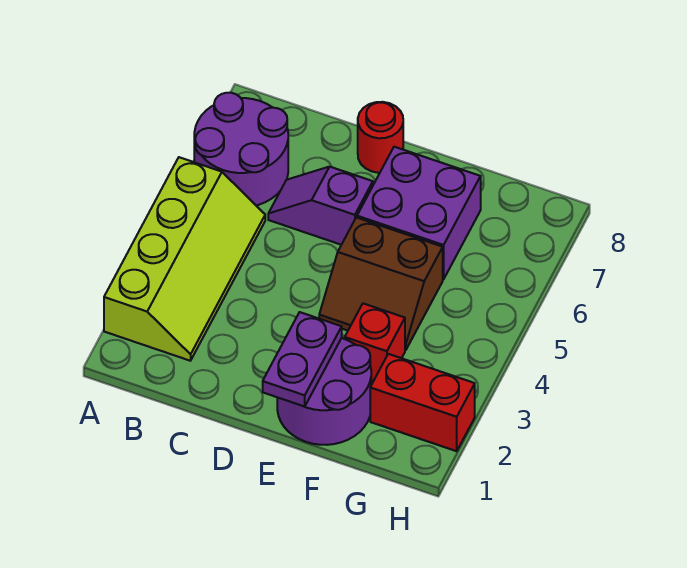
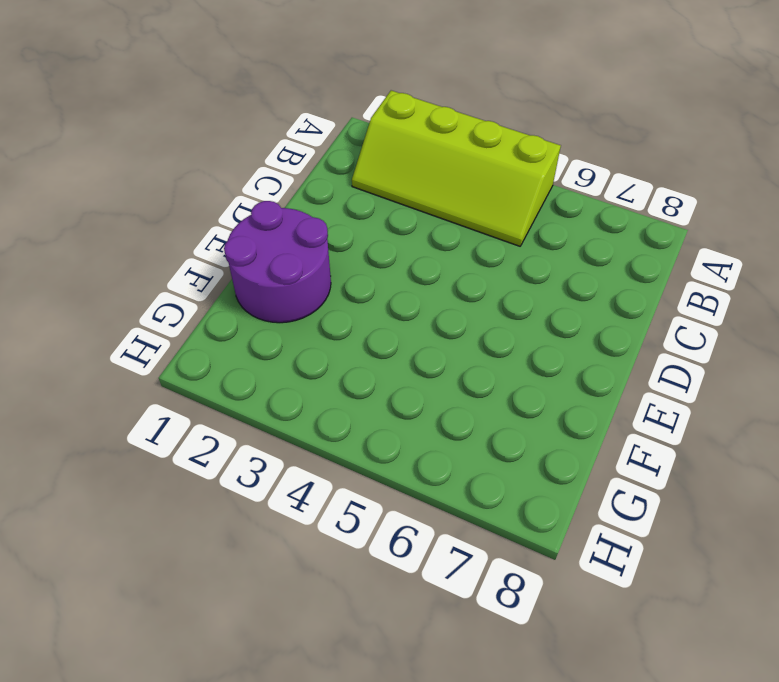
none -> purple 2x2 round brick [194,93,288,205]
none -> purple 1x2 slope [268,167,373,245]

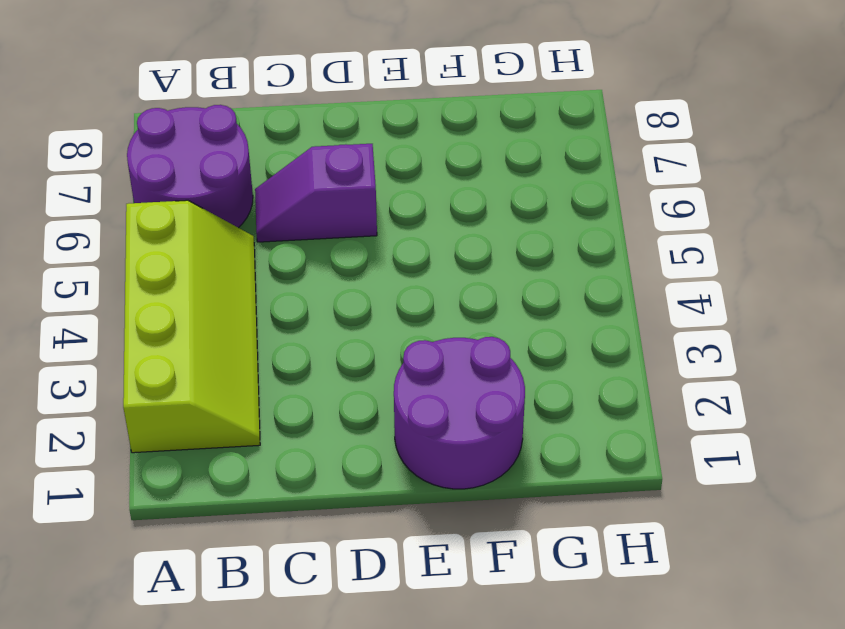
none -> red 1x1 round brick [358,102,403,173]
none -> brown 2x2 slope [319,217,443,350]

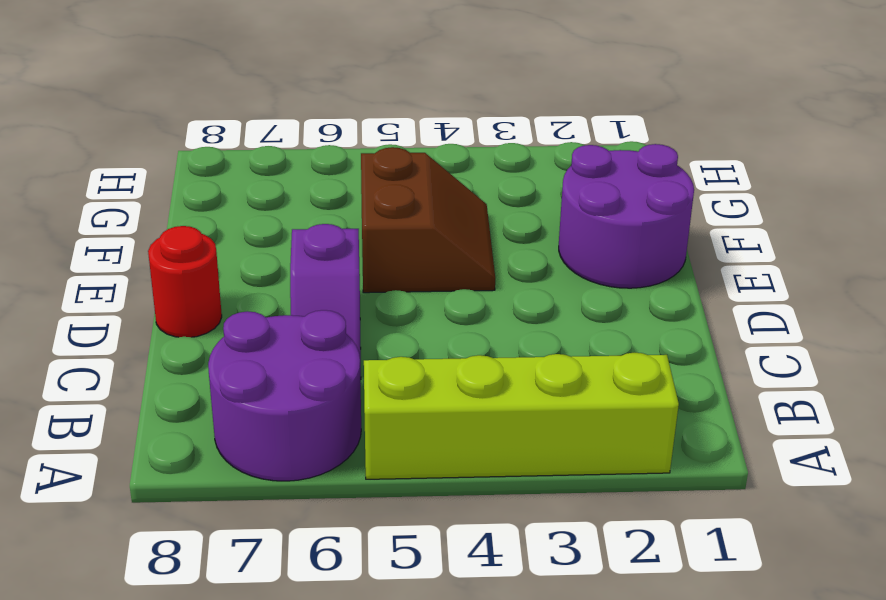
none -> purple 2x2 brick [357,147,481,279]
none -> red 1x1 brick [345,304,405,381]

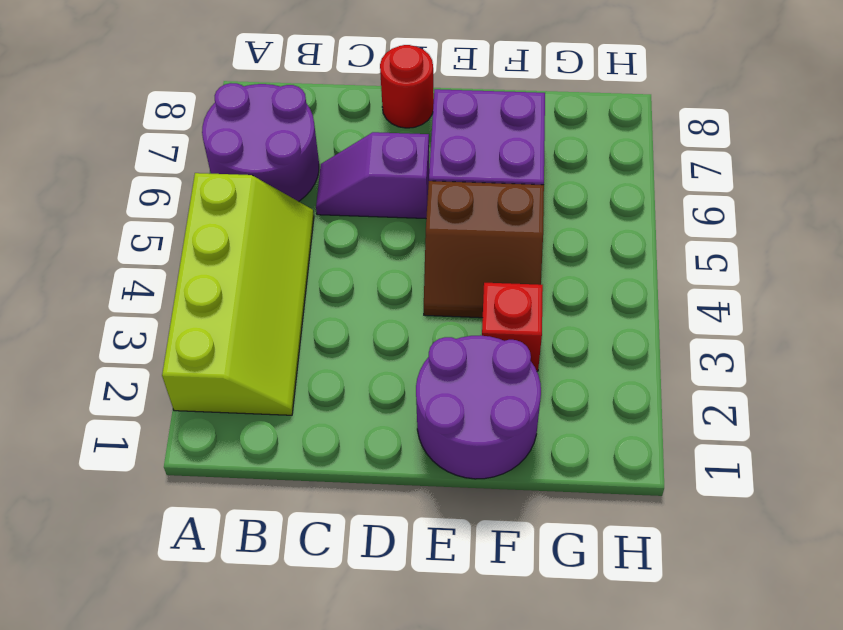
none -> red 1x2 brick [370,354,475,451]
none -> purple 1x2 plate [263,312,342,407]

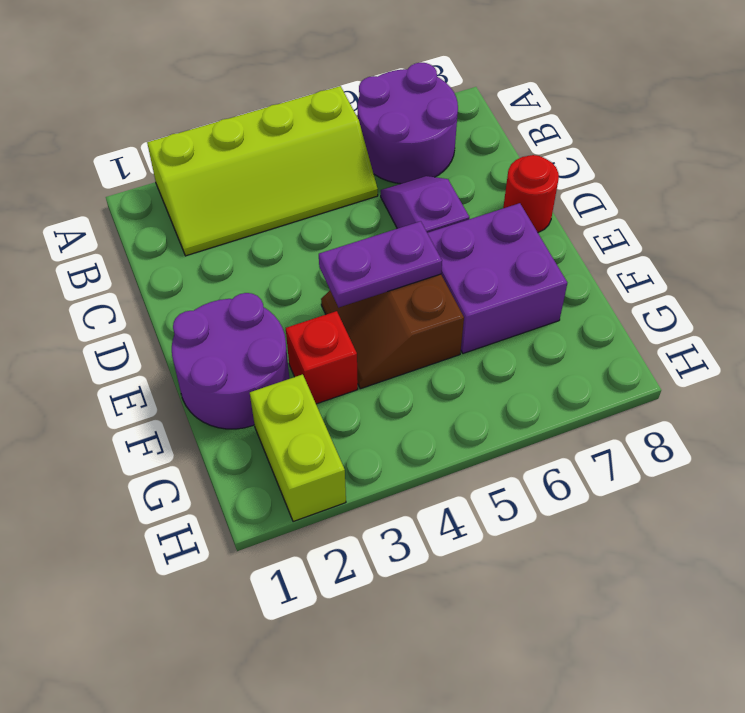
purple 1x2 plate [319,221,442,307] -> purple 1x2 plate moved to [263,312,342,407]
lime 1x2 brick [250,374,346,522] -> red 1x2 brick [370,354,475,451]

